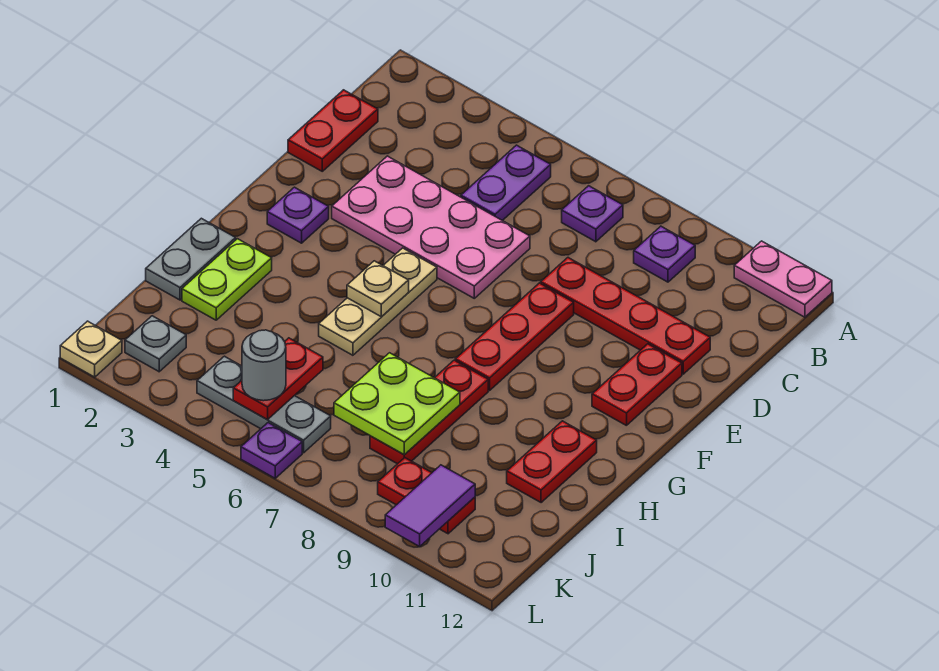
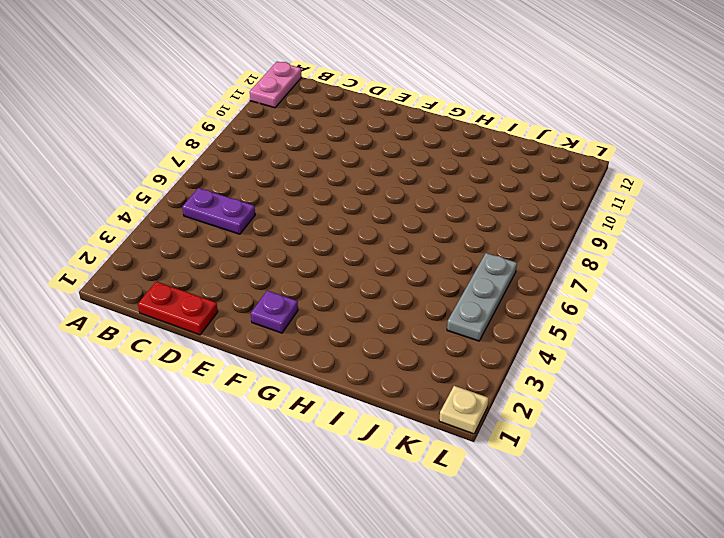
none -> purple 1x1 plate [562,186,623,242]
none -> purple 1x1 plate [634,226,695,282]
none -> pink 2x4 plate [332,156,530,298]

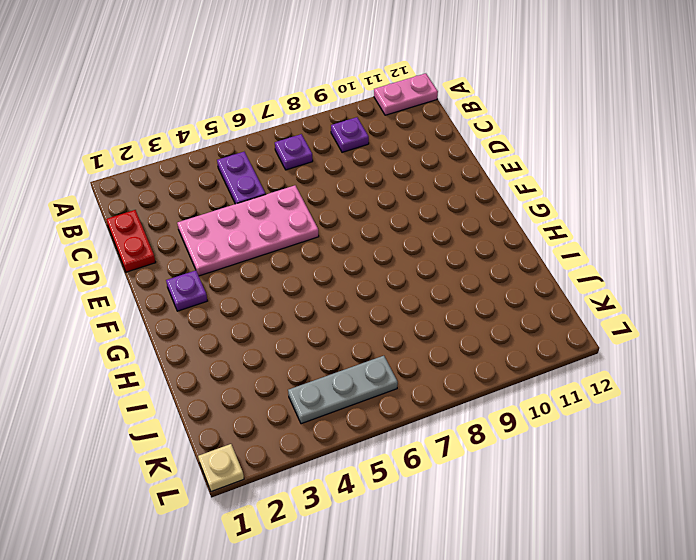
none -> red 1x4 plate [541,258,710,374]
none -> red 1x3 plate [455,283,574,390]
none -> red 1x2 plate [592,344,682,426]

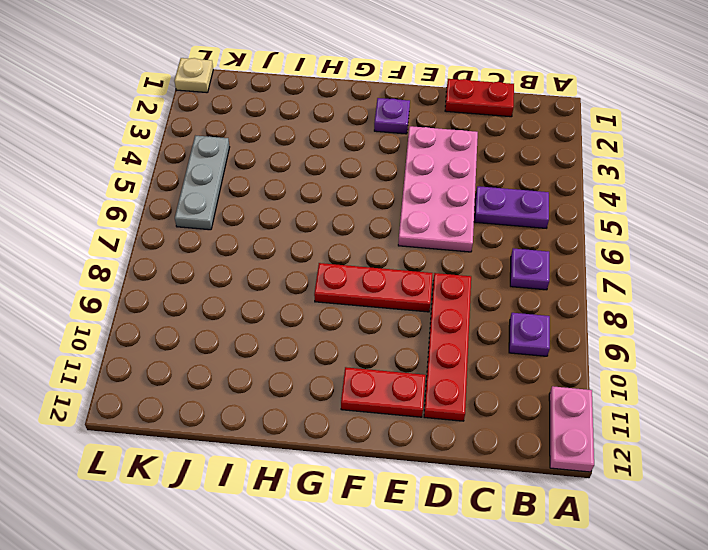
none -> tan 1x3 plate [319,248,437,355]
none -> grey 1x2 plate [146,218,236,300]
none -> lime 1x2 plate [182,239,272,320]

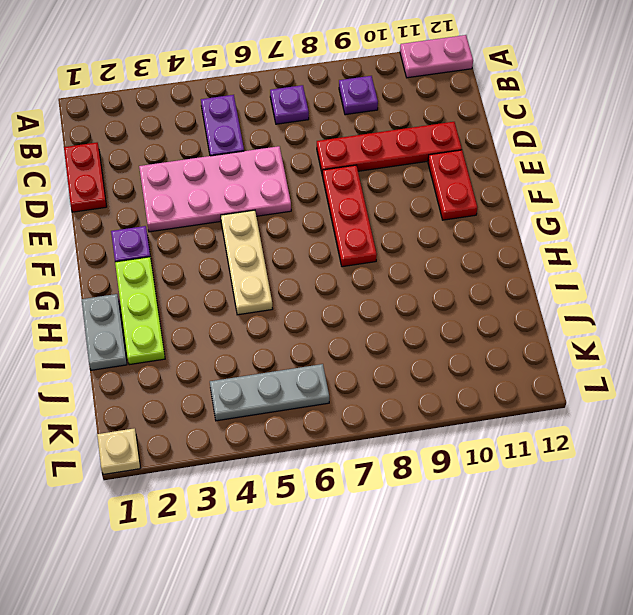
lime 1x3 plate [115,257,165,365] -> lime 1x2 plate [182,239,272,320]
none -> red 1x3 plate [370,360,488,464]
none -> red 1x2 plate [507,421,597,503]
none -> grey 1x1 plate [125,316,186,372]

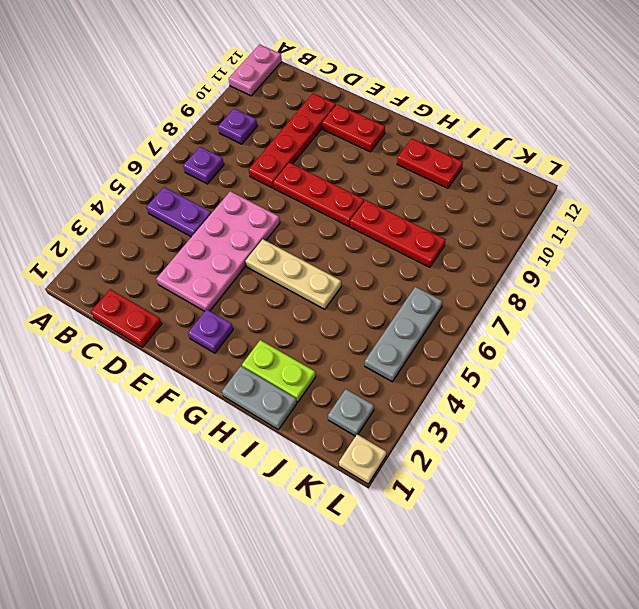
none -> red 1x2 plate [378,458,475,534]
none -> purple 1x1 plate [241,423,302,478]
none -> tan 1x1 plate [347,261,409,317]

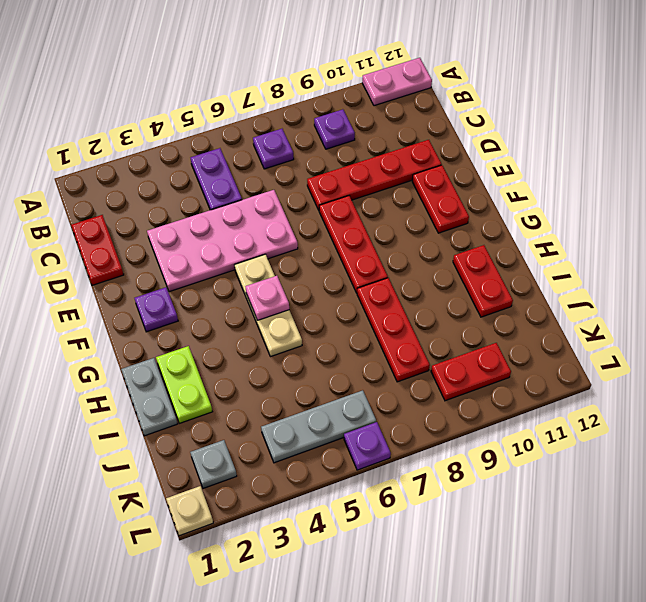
pink 1x1 plate [245,276,289,320] -> tan 1x1 plate [347,261,409,317]
none -> lime 2x2 plate [334,353,460,455]
none -> red 1x2 plate [233,338,323,420]
none -> purple 1x2 tile [385,465,475,546]

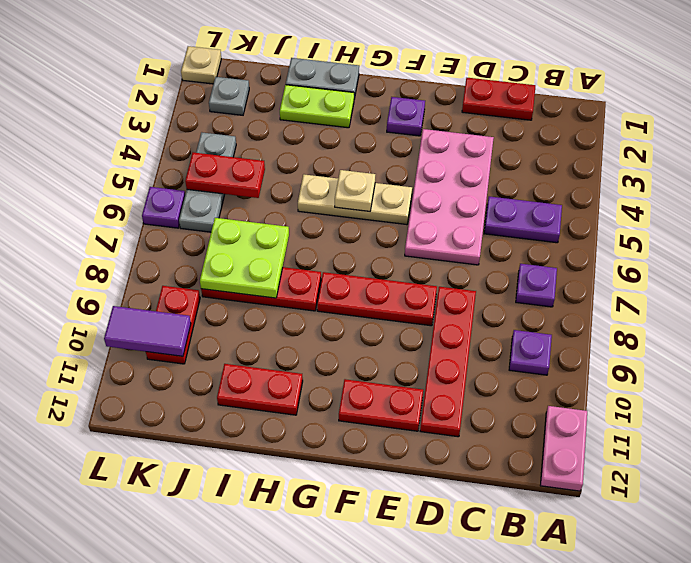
none -> grey 1x1 round brick [242,330,286,401]

